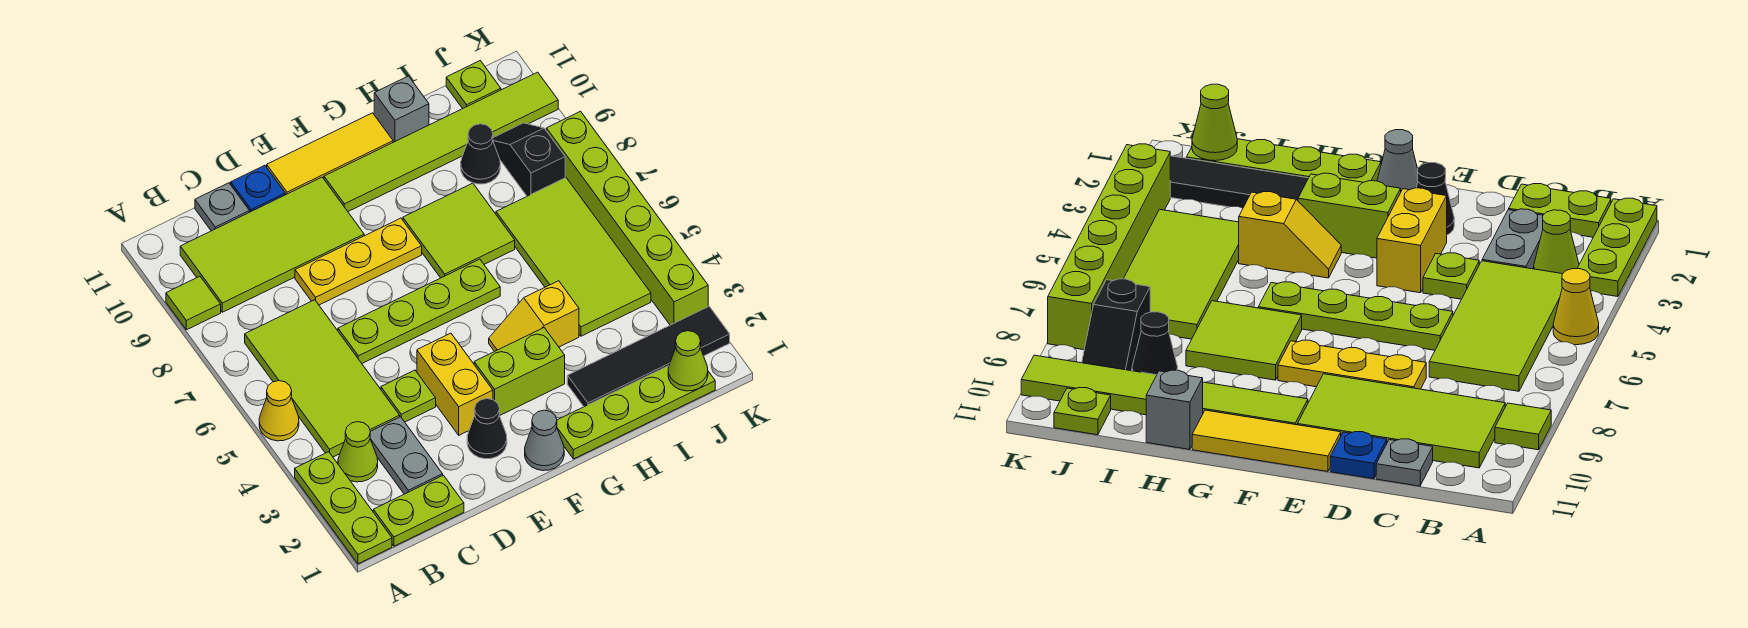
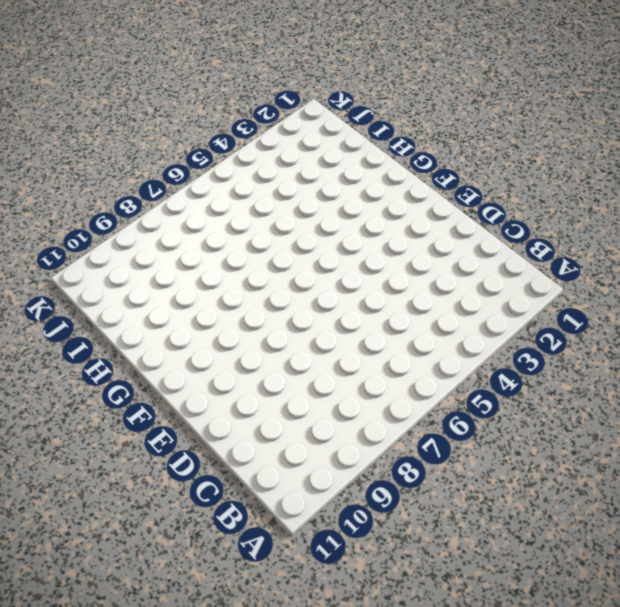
none -> lime 1x3 plate [295,452,392,564]
none -> yellow 1x1 cone [259,381,299,441]
none -> lime 1x1 tile [166,276,221,330]
none -> lime 1x2 plate [373,475,464,546]

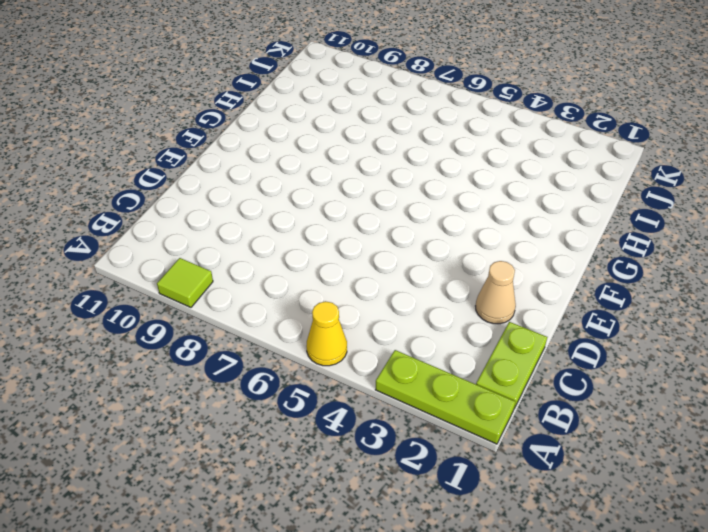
tan 1x1 cone [476,261,516,324] -> none
none -> lime 1x1 cone [338,422,378,482]
none -> lime 2x4 tile [245,300,400,457]
none -> lime 2x4 tile [180,177,364,312]
none -> grey 1x2 plate [370,417,443,494]

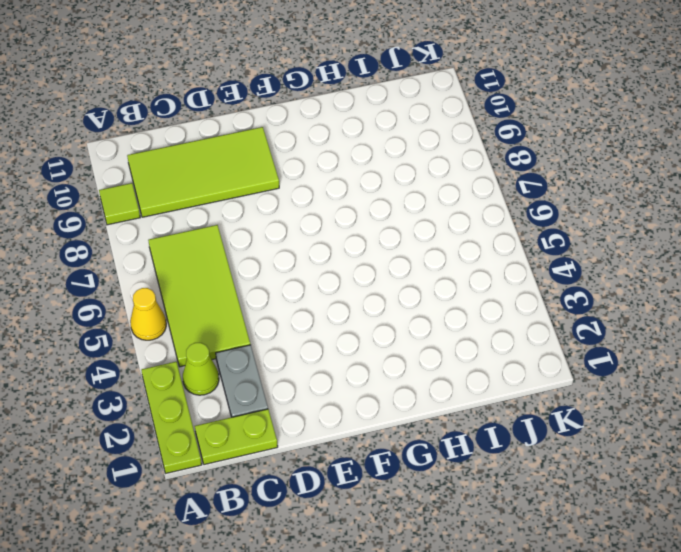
none -> grey 1x1 plate [195,183,249,231]
none -> lime 1x1 plate [381,370,436,422]
none -> lime 1x4 plate [338,259,500,363]
none -> yellow 1x3 plate [295,218,422,305]

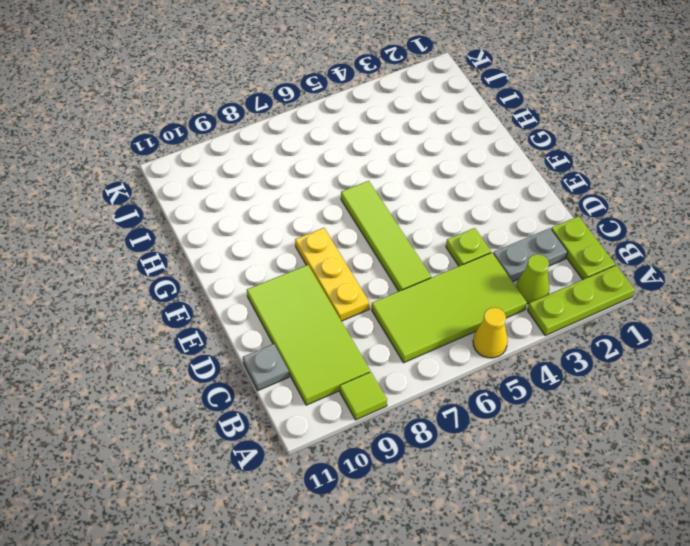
lime 1x4 tile [341,181,431,291] -> lime 1x4 plate [338,259,500,363]
none -> blue 1x1 plate [231,165,285,212]
none -> black 1x1 cone [467,399,507,459]
none -> yellow 1x2 brick [417,333,493,435]
none -> yellow 1x3 tile [267,113,393,195]

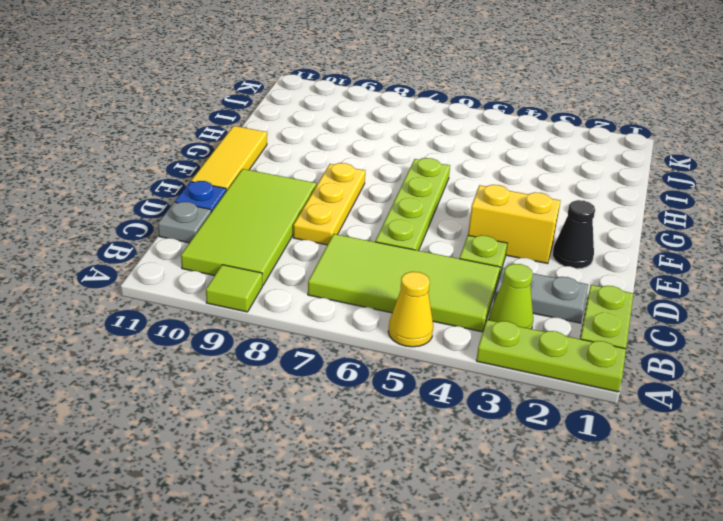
none -> grey 1x1 cone [525,410,564,471]
none -> lime 1x2 brick [474,328,565,416]
none -> lime 1x6 tile [324,72,558,211]
none -> lime 1x4 plate [557,366,715,459]

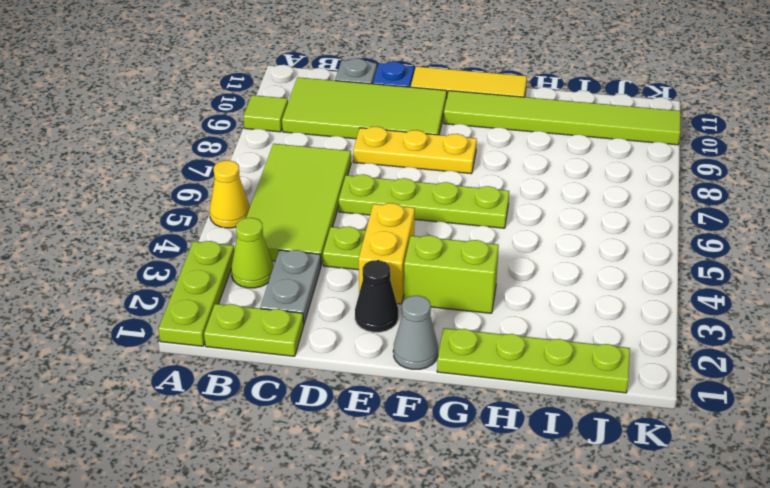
none -> yellow 1x2 slope [489,281,579,351]
none -> lime 2x2 tile [403,183,515,278]
none -> black 1x4 tile [567,306,730,407]
none -> grey 1x1 brick [374,76,429,142]

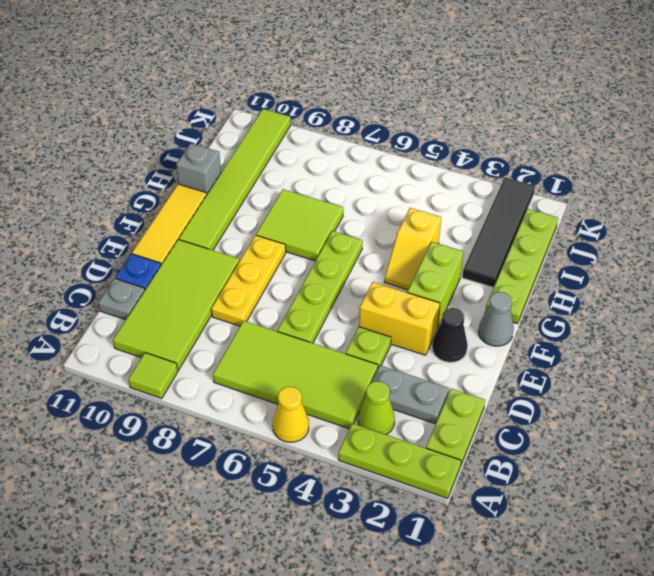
none -> lime 2x4 tile [496,178,651,336]
none -> black 1x1 cone [461,124,500,184]
none -> black 1x2 slope [493,123,565,196]
none -> lime 1x1 plate [446,61,501,109]

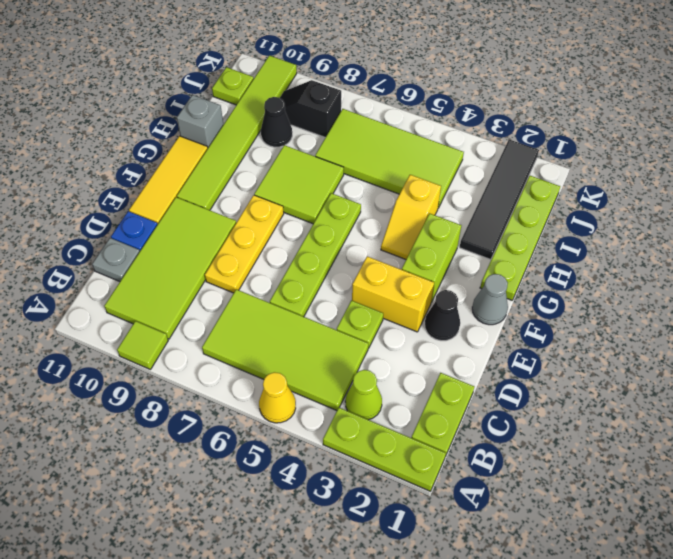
none -> grey 1x2 plate [370,417,443,494]
none -> lime 1x6 brick [546,111,708,325]
none -> lime 1x1 cone [668,331,708,391]

